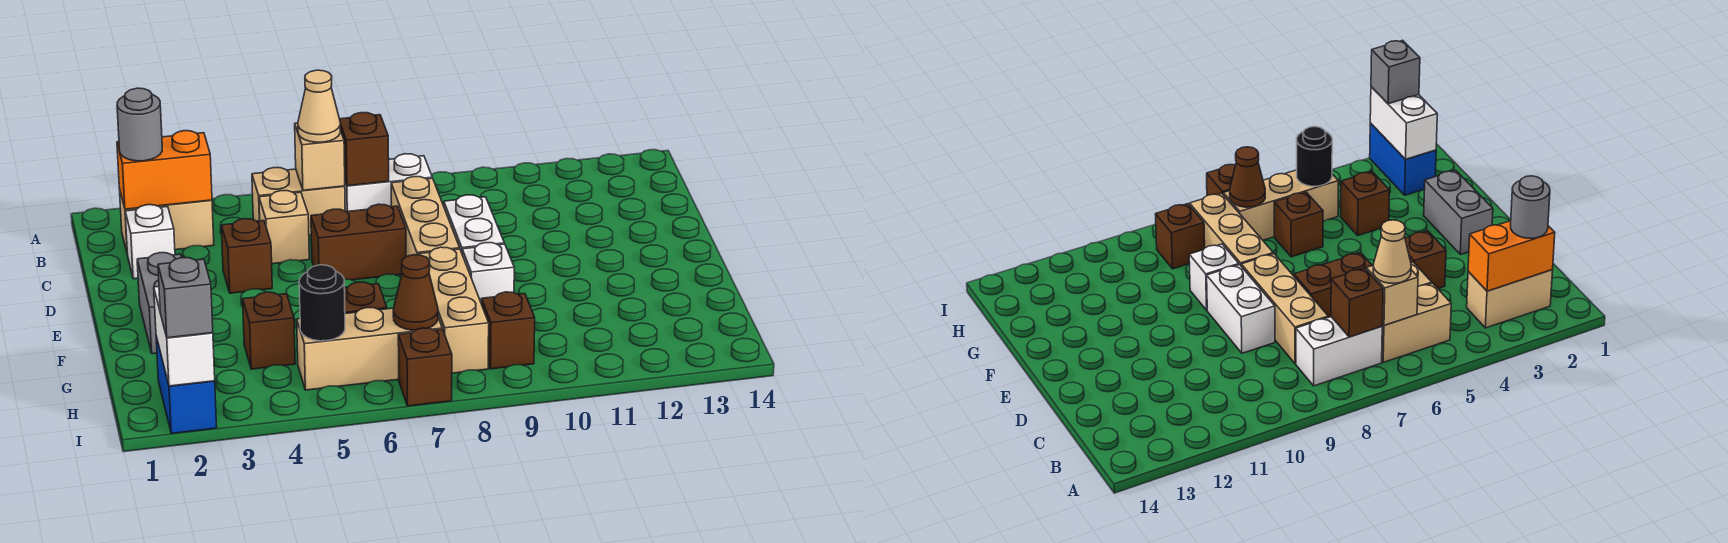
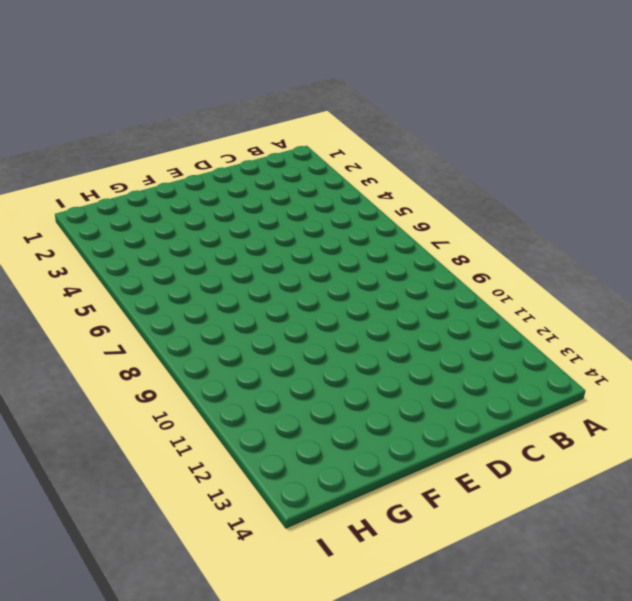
none -> tan 1x2 brick [119,188,214,255]
none -> tan 1x2 brick [252,168,345,235]
none -> white 1x2 brick [345,154,432,212]

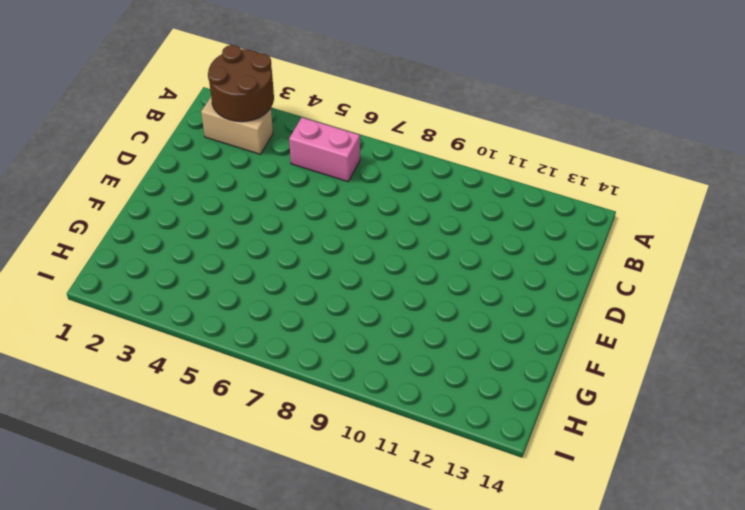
brown 2x2 round brick [208,45,274,122] -> orange 1x2 brick [117,131,212,209]
pink 1x2 brick [289,118,360,182] -> tan 1x2 brick [252,168,345,235]
none -> white 1x2 brick [345,154,432,212]
none -> white 1x1 brick [125,205,175,279]
none -> tan 1x1 brick [259,191,309,264]

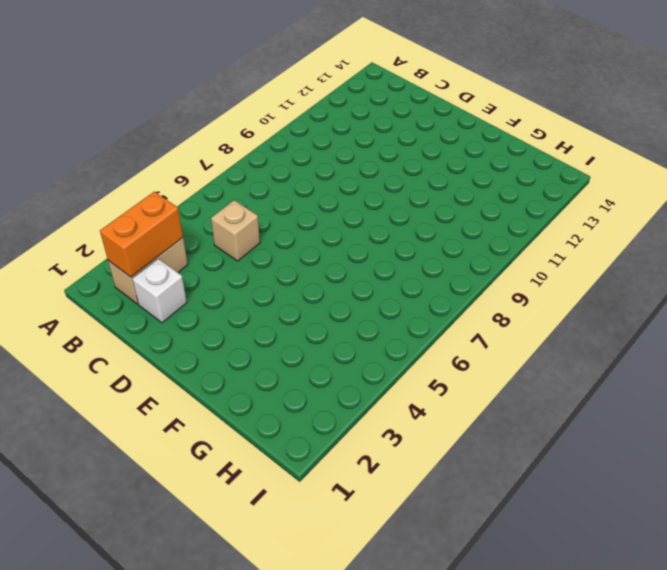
none -> tan 1x2 brick [252,168,345,235]
none -> white 1x2 brick [345,154,432,212]
none -> tan 1x3 brick [391,177,460,256]

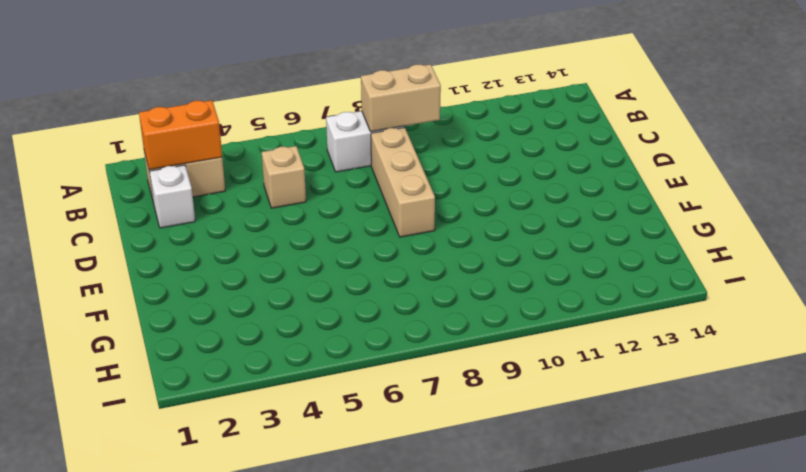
tan 1x2 brick [361,64,441,132] -> tan 1x2 brick moved to [252,168,345,235]
none -> brown 1x1 brick [221,219,272,293]
none -> brown 1x2 brick [311,204,406,280]
none -> white 1x2 brick [444,195,504,252]

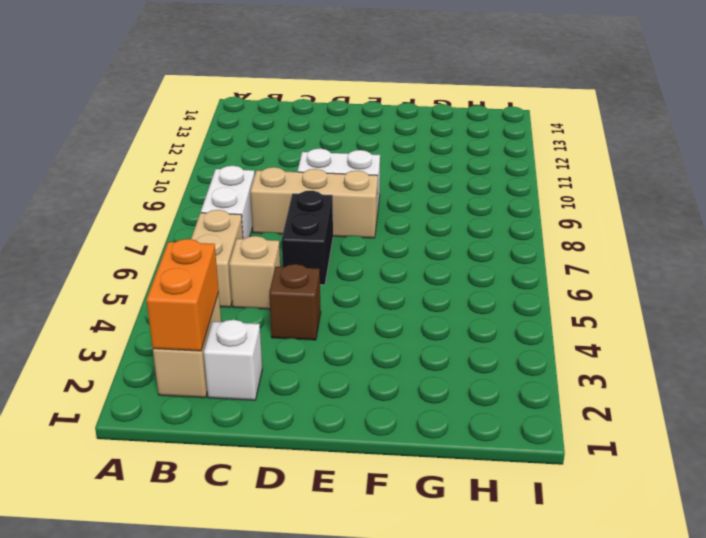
black 1x2 brick [282,191,333,285] -> brown 1x2 brick [311,204,406,280]
none -> grey 1x2 brick [137,253,182,354]
none -> tan 1x3 brick [417,247,489,373]
none -> white 1x1 brick [462,243,514,302]

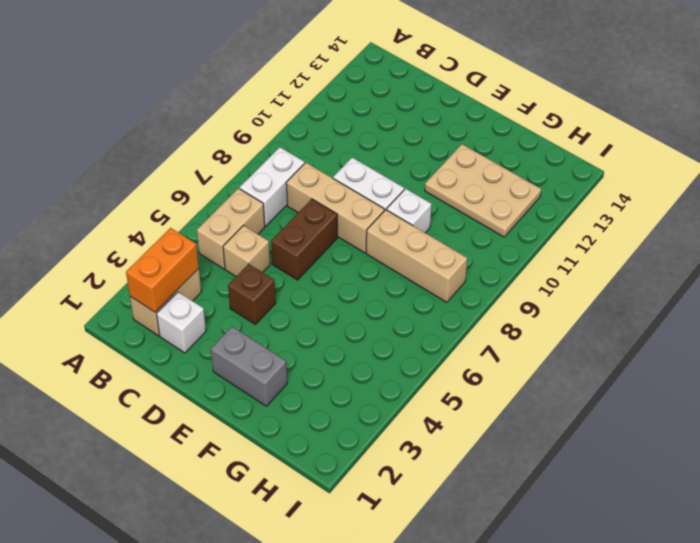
tan 2x3 plate [425,144,541,237] -> none
none -> brown 1x1 brick [243,292,295,369]
none -> brown 1x1 brick [344,282,387,314]
none -> blue 1x2 brick [156,336,217,434]

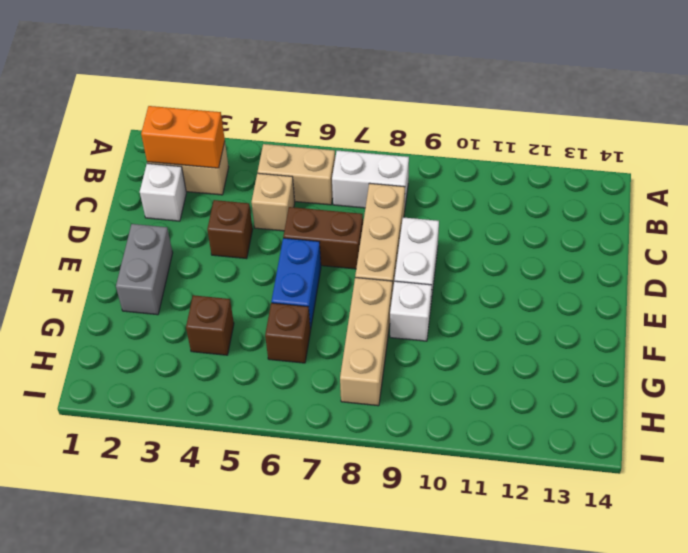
blue 1x2 brick [271,238,321,329] -> blue 1x2 brick moved to [156,336,217,434]
none -> tan 1x3 brick [297,308,442,390]
none -> brown 1x1 brick [481,292,535,369]
none -> brown 1x1 brick [398,328,452,406]

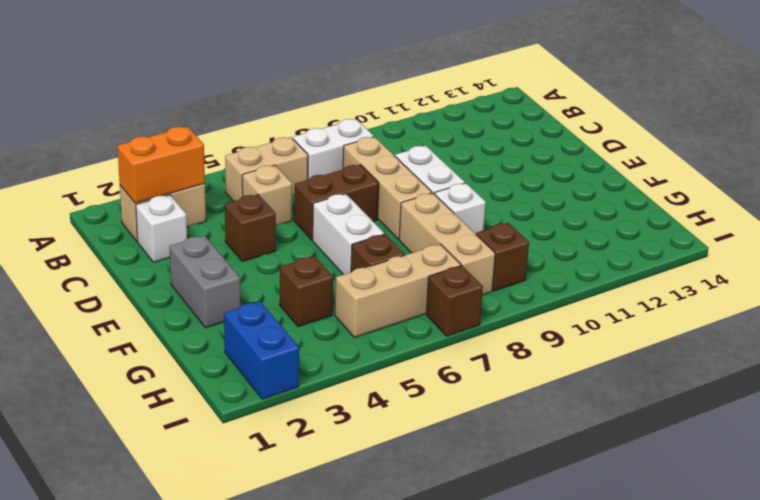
white 1x2 brick [313,194,384,275] -> white 1x2 brick moved to [154,286,215,386]
none -> tan 1x1 brick [295,123,345,190]
none -> brown 1x1 brick [340,113,389,186]
none -> black 1x1 round brick [299,265,345,341]

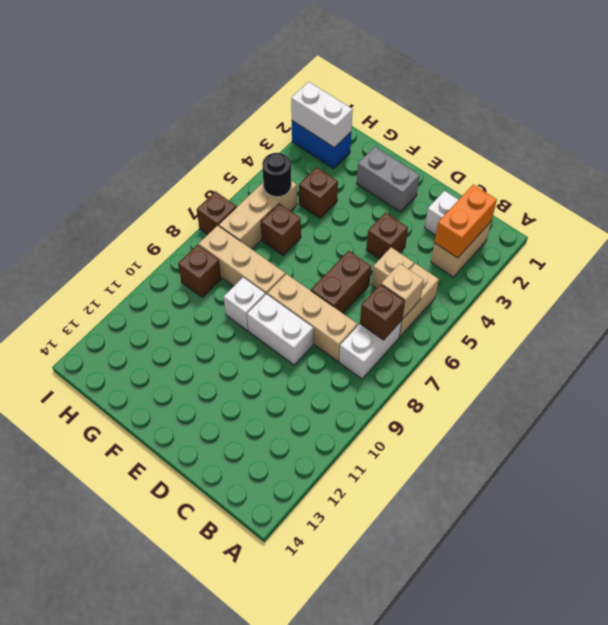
none -> brown 1x1 cone [393,255,438,330]
none -> grey 1x1 round brick [117,88,162,161]
none -> tan 1x1 cone [298,70,340,142]

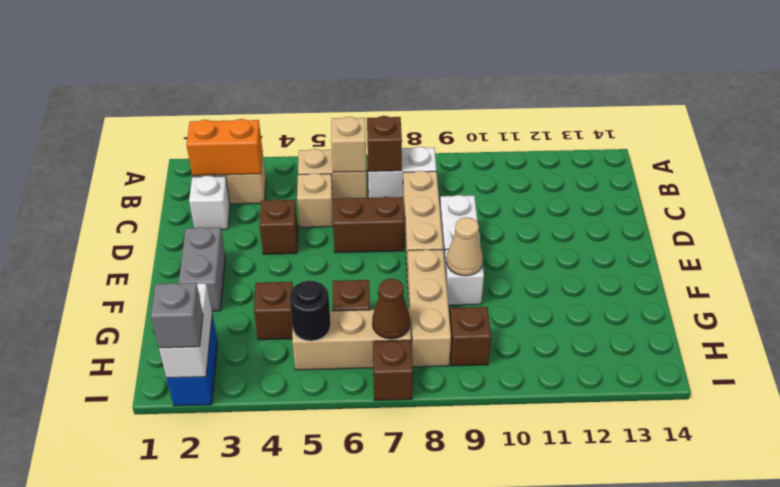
tan 1x1 cone [446,217,483,276] -> tan 1x1 cone moved to [298,70,340,142]
none -> grey 1x1 round brick [117,88,162,161]

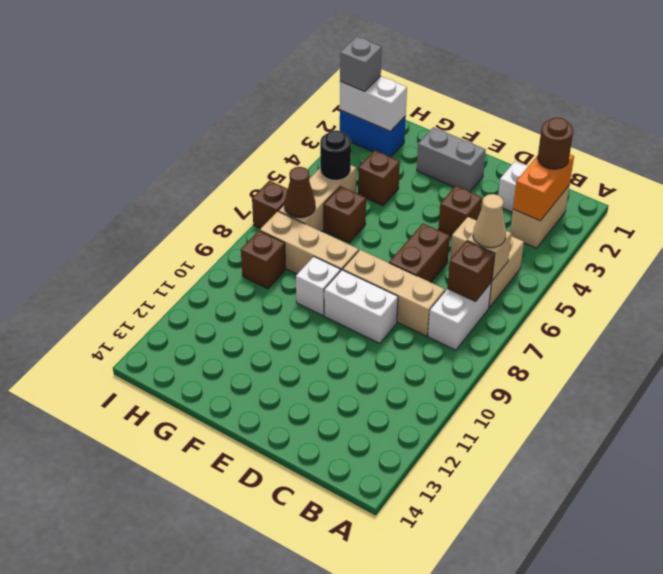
brown 1x1 round brick [538,117,573,169] -> grey 1x1 round brick [117,88,162,161]

